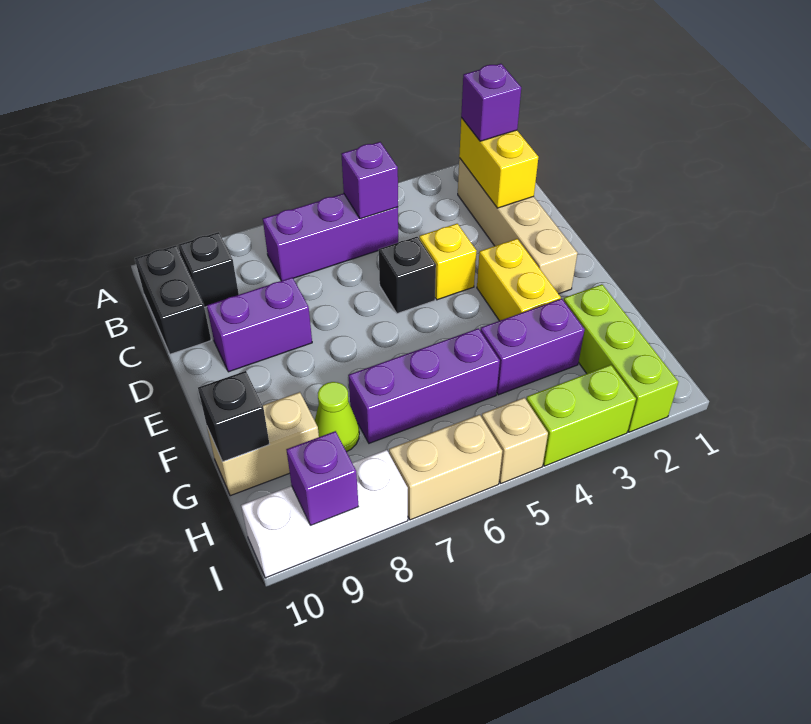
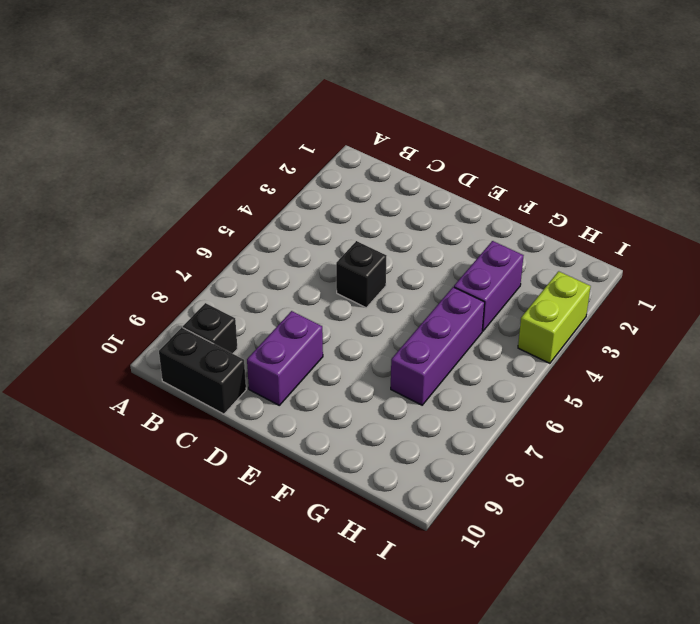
none -> tan 1x4 brick [458,158,578,294]
none -> purple 1x3 brick [263,193,398,281]
none -> yellow 1x1 brick [419,224,476,300]

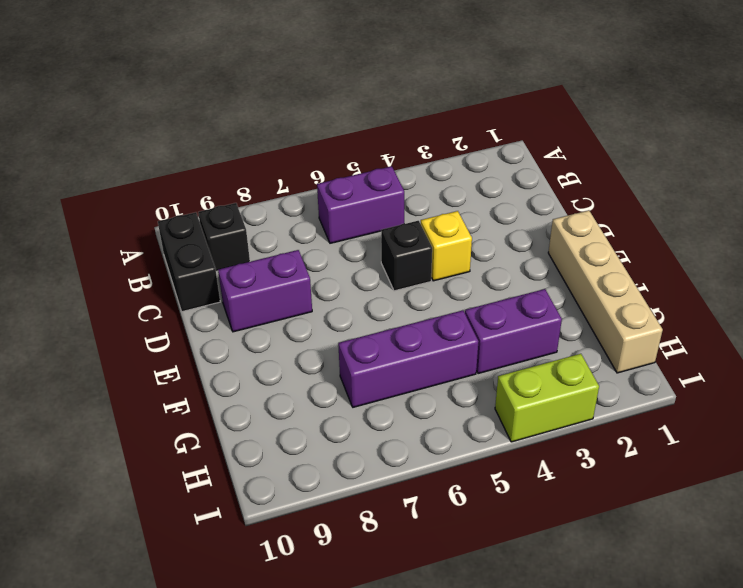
purple 1x2 brick [317,166,404,243] -> purple 1x3 brick [263,193,398,281]
tan 1x4 brick [548,210,663,373] -> tan 1x4 brick moved to [458,158,578,294]
none -> yellow 1x2 brick [477,239,561,321]
none -> lime 1x3 brick [563,284,678,432]
none -> lime 1x1 cone [315,382,359,452]

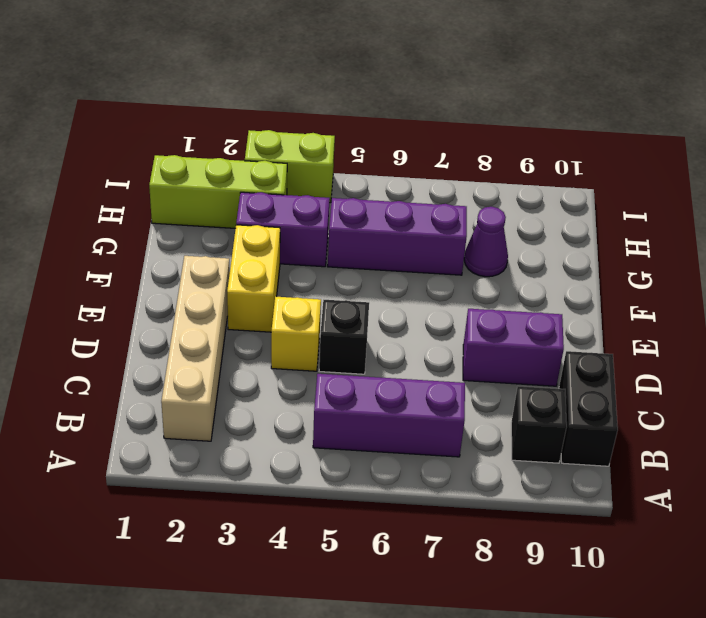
purple 1x1 cone [464,207,508,277] -> lime 1x1 cone [315,382,359,452]
lime 1x3 brick [149,155,287,228] -> lime 1x3 brick turned to [563,284,678,432]
none -> tan 1x2 brick [207,392,319,496]
none -> tan 1x1 brick [482,398,548,483]
none -> tan 1x2 brick [389,415,502,520]

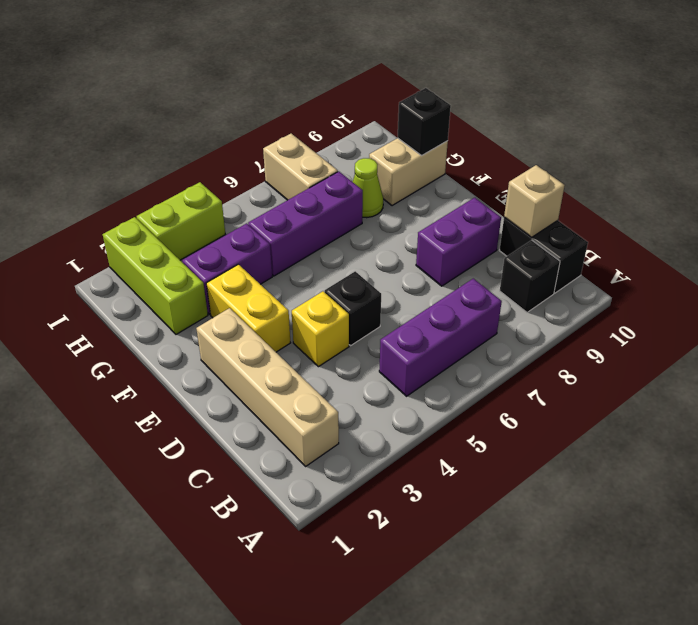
tan 1x1 brick [504,165,565,237] -> tan 1x1 brick moved to [482,398,548,483]
tan 1x2 brick [263,134,338,200] -> tan 1x2 brick turned to [389,415,502,520]
none -> white 1x3 brick [241,450,408,578]
none -> yellow 1x2 brick [459,118,538,208]
none -> purple 1x1 brick [341,142,398,219]

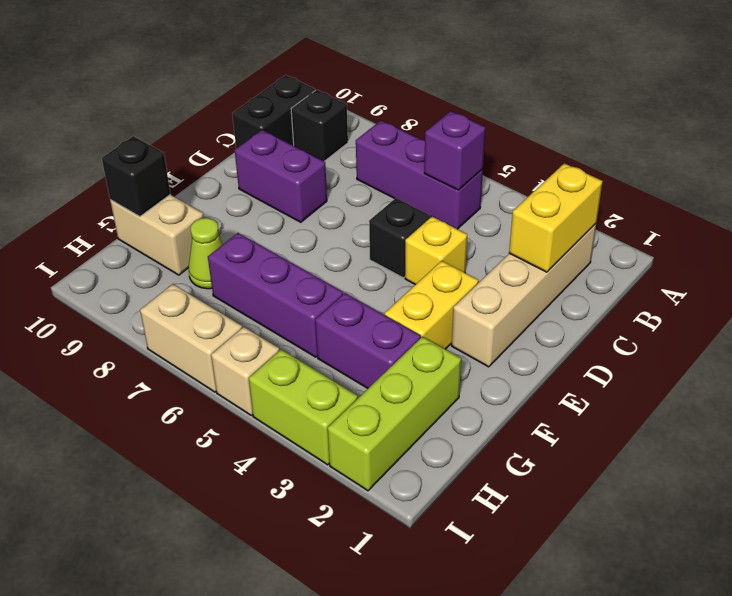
none -> white 1x3 brick [241,450,408,578]
none -> purple 1x1 brick [286,431,358,525]
none -> purple 1x1 brick [461,64,521,141]

